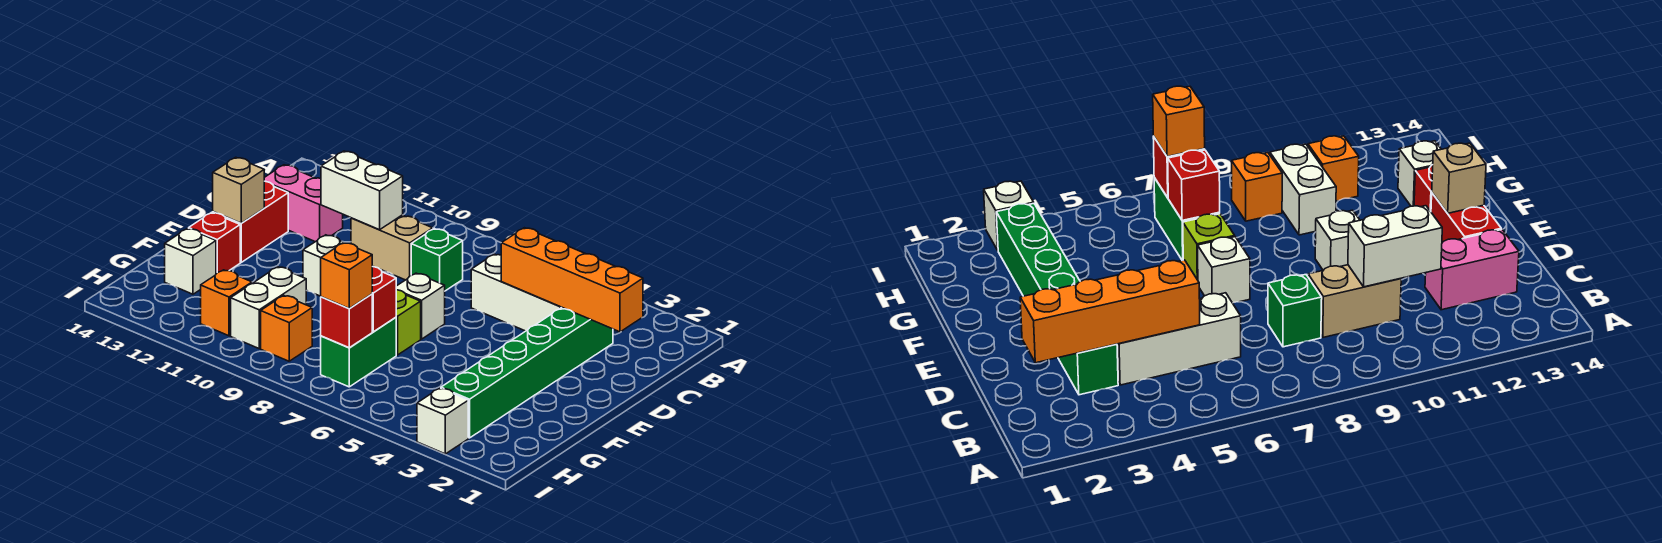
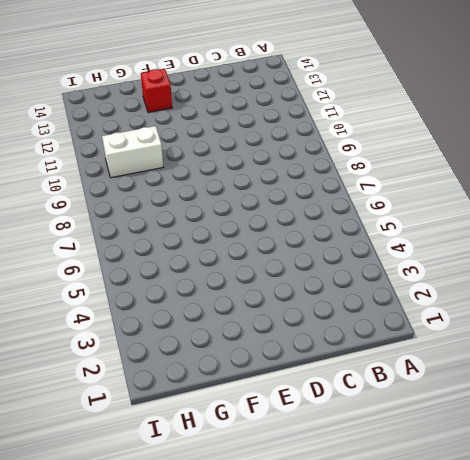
none -> green 1x6 brick [441,308,613,438]
none -> white 1x3 brick [471,254,562,331]
none -> green 1x1 brick [411,229,463,291]

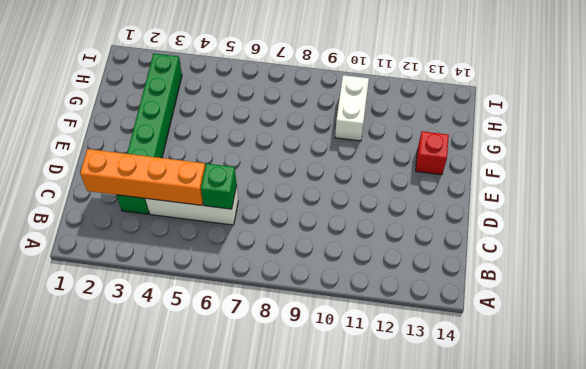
green 1x1 brick [201,163,237,209] -> green 1x1 brick moved to [411,229,463,291]
none -> tan 1x2 brick [351,215,433,280]
none -> pink 1x2 brick [264,165,343,242]
none -> red 1x2 brick [213,181,288,262]

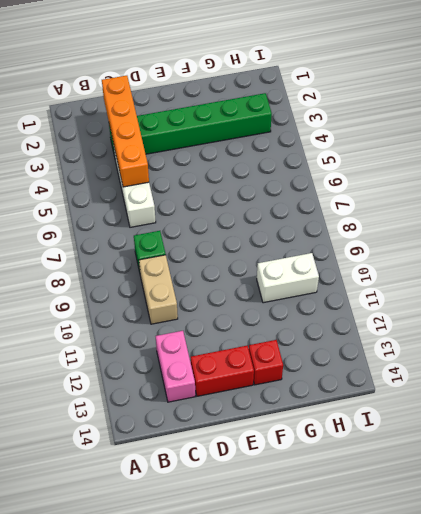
none -> white 1x1 brick [396,273,445,339]
none -> white 1x1 brick [303,235,344,296]
none -> lime 1x1 brick [396,290,421,355]

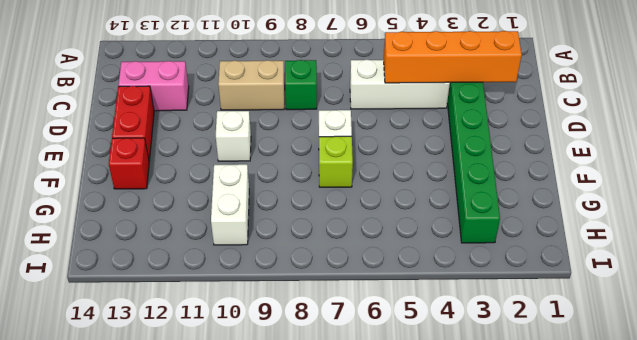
none -> green 1x2 brick [321,317,396,387]
none -> white 1x1 brick [165,229,216,294]
none -> orange 1x1 brick [261,295,312,361]

